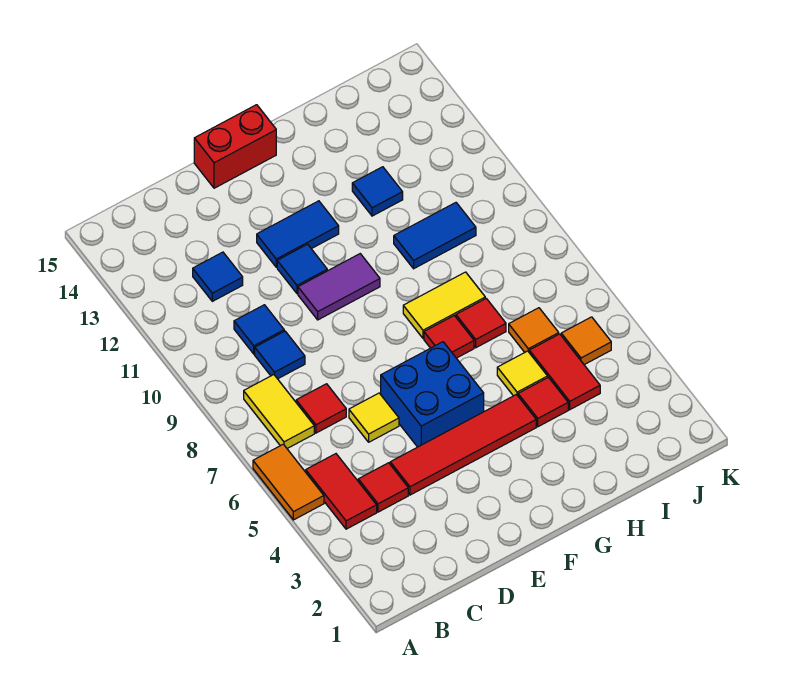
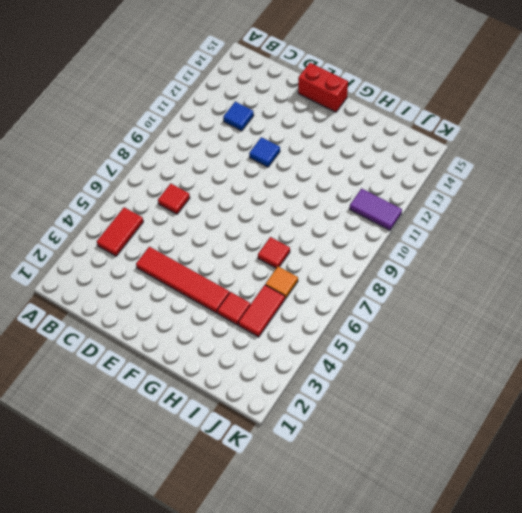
purple 1x2 tile [350,189,402,230] -> purple 1x2 tile moved to [298,254,380,320]
none -> orange 1x2 tile [253,444,324,520]
none -> yellow 1x2 tile [244,375,314,449]
none -> red 1x1 tile [358,463,408,512]

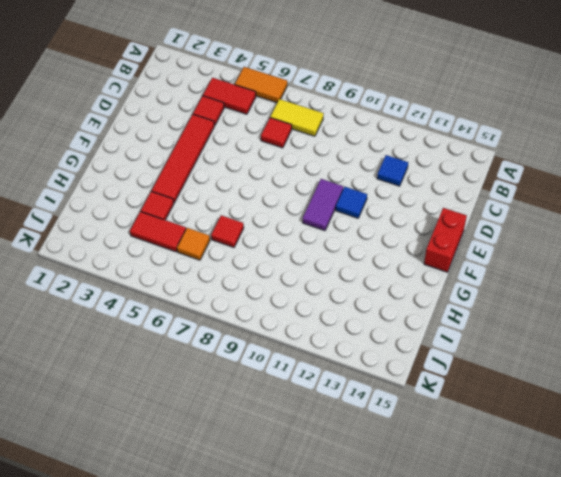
none -> blue 1x1 tile [255,331,305,379]
none -> blue 1x1 tile [234,305,284,354]
none -> yellow 1x1 tile [349,393,399,442]

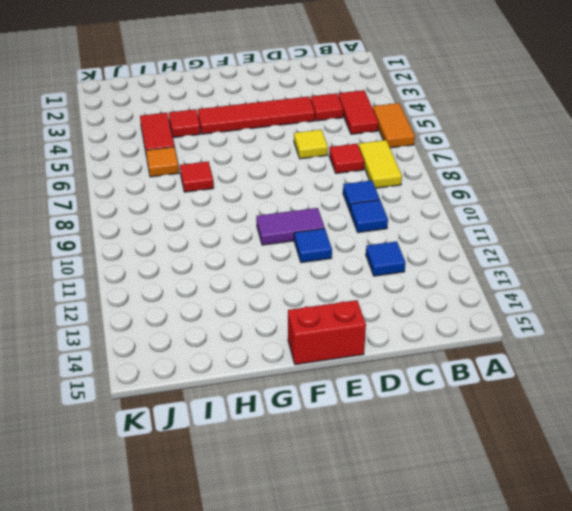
none -> blue 2x2 brick [381,342,484,447]
none -> blue 1x2 tile [257,201,339,267]
none -> red 1x1 tile [424,316,474,358]

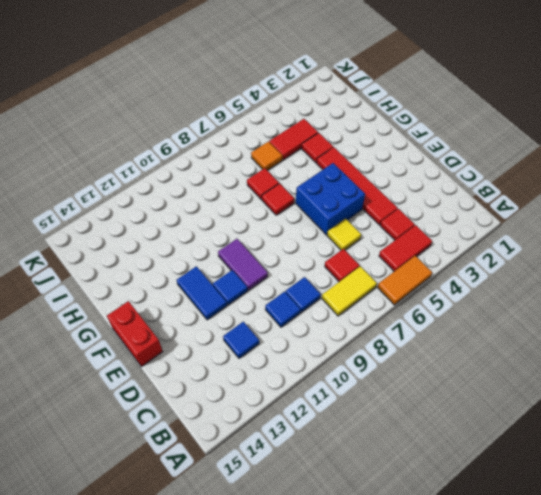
none -> yellow 1x2 tile [403,272,485,338]
none -> yellow 1x1 tile [497,351,548,396]
none -> blue 1x2 tile [394,203,476,269]

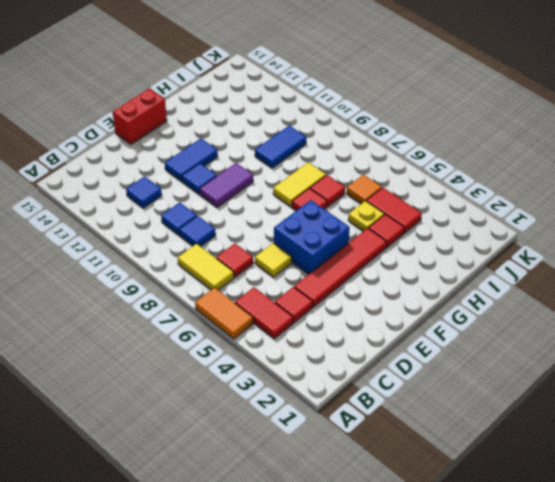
yellow 1x1 plate [348,201,384,231] -> yellow 1x1 tile [497,351,548,396]
none -> blue 1x1 tile [352,167,403,216]
none -> orange 1x1 tile [561,317,611,365]

